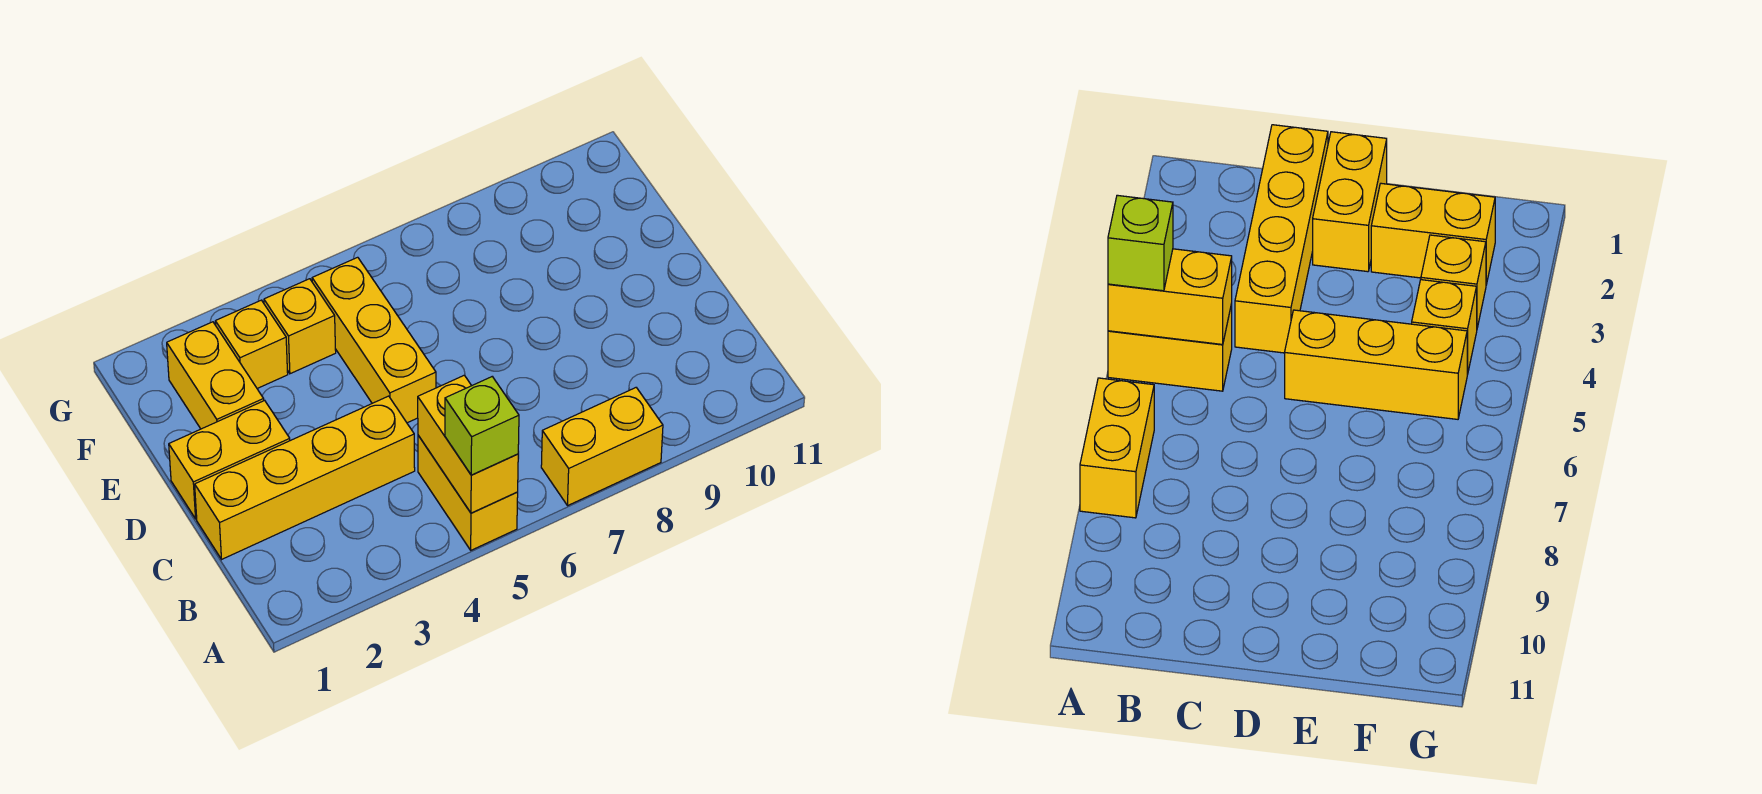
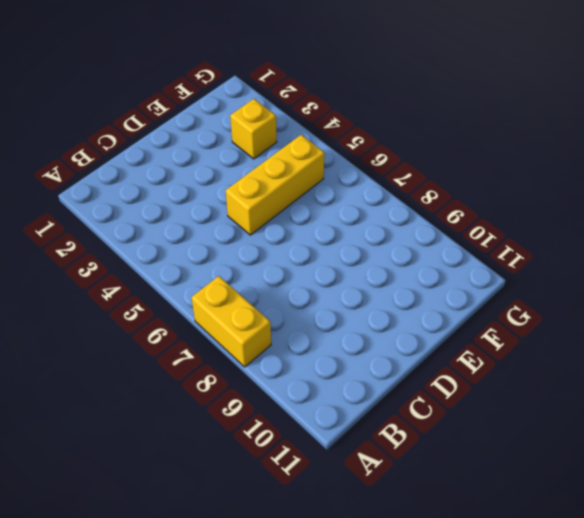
none -> yellow 1x2 brick [418,435,518,550]
none -> yellow 1x4 brick [195,396,415,559]

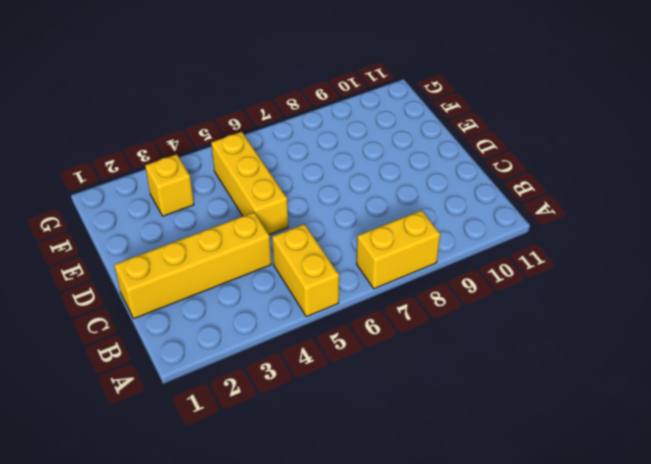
none -> yellow 1x2 brick [169,401,290,519]
none -> yellow 1x2 brick [167,322,264,429]

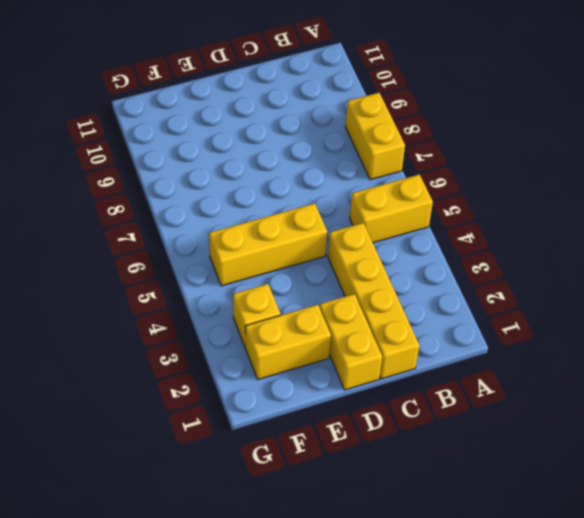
none -> yellow 1x1 brick [264,279,336,374]
none -> yellow 1x2 brick [418,375,518,513]

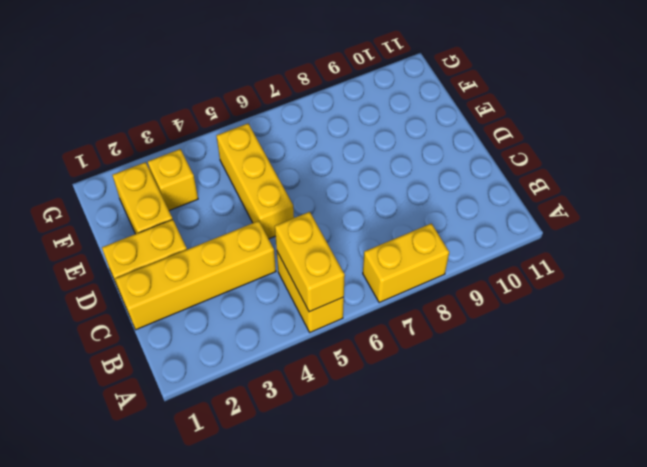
none -> yellow 1x1 brick [264,279,336,374]
none -> lime 1x1 brick [445,377,519,475]

